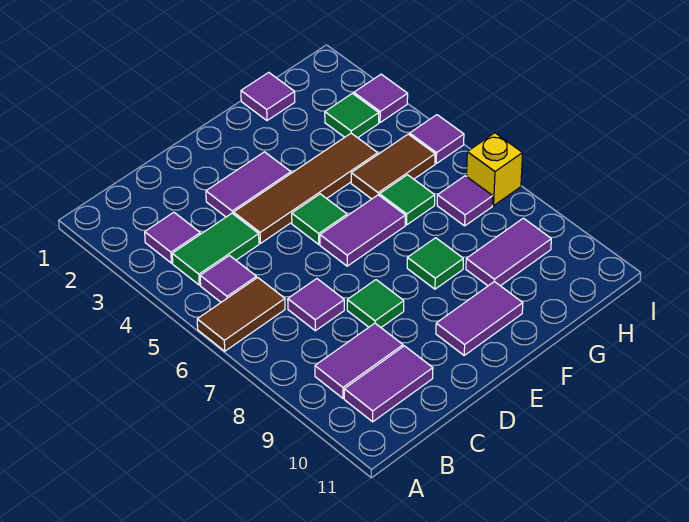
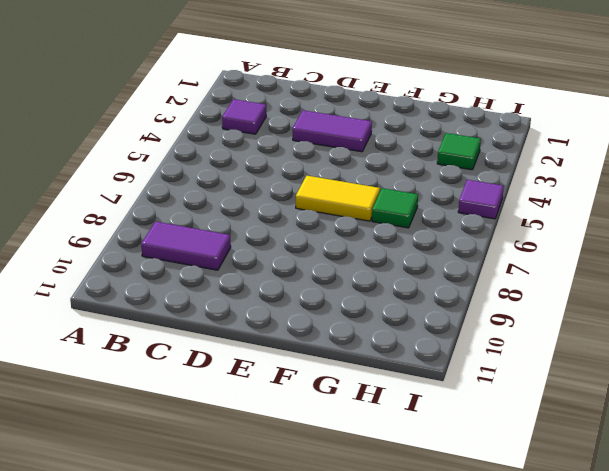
yellow 1x2 tile [296,176,380,221] -> purple 1x2 tile [320,195,405,266]
none -> brown 1x2 tile [197,278,285,351]
none -> green 1x2 tile [172,213,259,285]
none -> purple 1x1 tile [200,256,256,302]

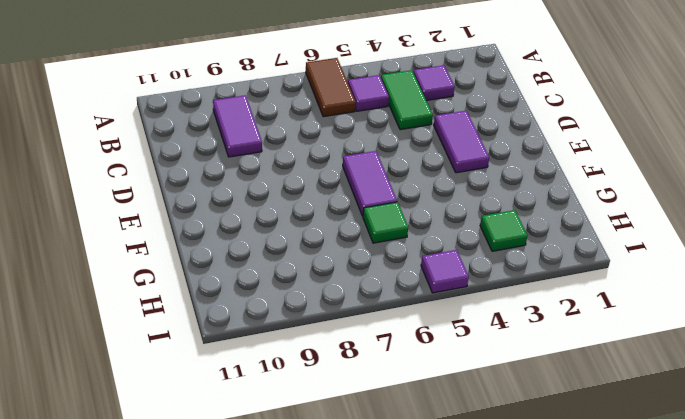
none -> purple 1x2 tile [344,346,433,422]
none -> purple 1x1 tile [288,279,344,331]
none -> brown 1x4 tile [234,133,378,243]

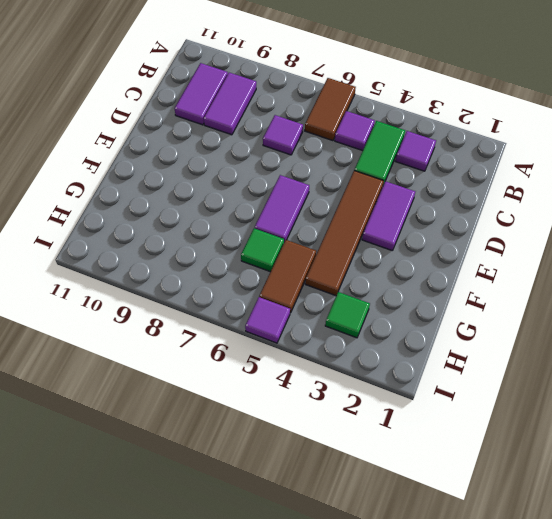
none -> green 1x1 tile [347,280,404,327]
none -> green 1x1 tile [292,194,347,244]
none -> purple 1x2 tile [436,282,523,355]

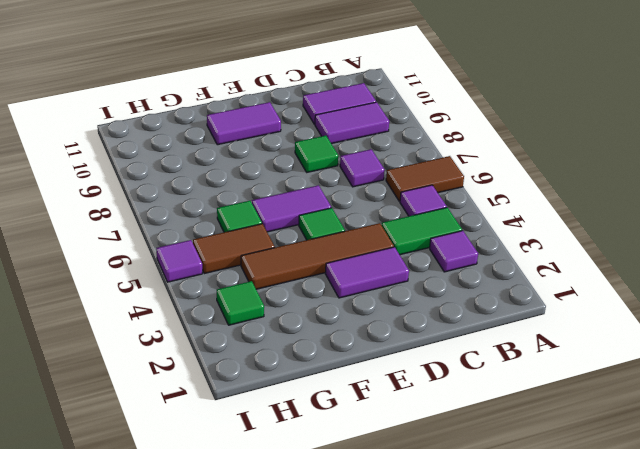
none -> green 1x1 tile [407,238,463,289]
none -> purple 1x1 tile [241,72,295,121]
none -> purple 1x2 tile [466,218,551,286]

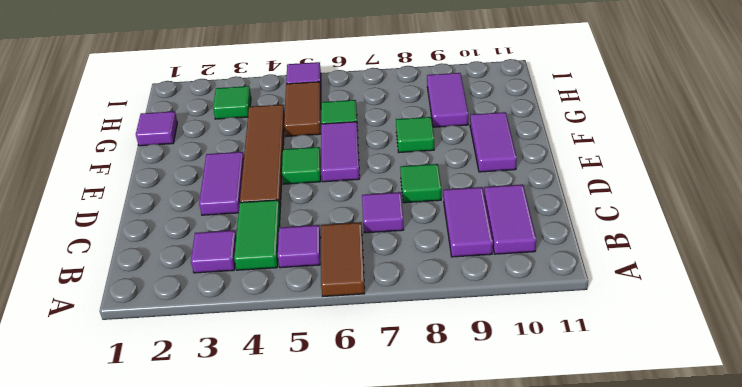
none -> purple 1x1 tile [437,176,493,226]
none -> purple 1x1 tile [354,74,408,122]
none -> yellow 1x1 brick [467,133,523,205]

